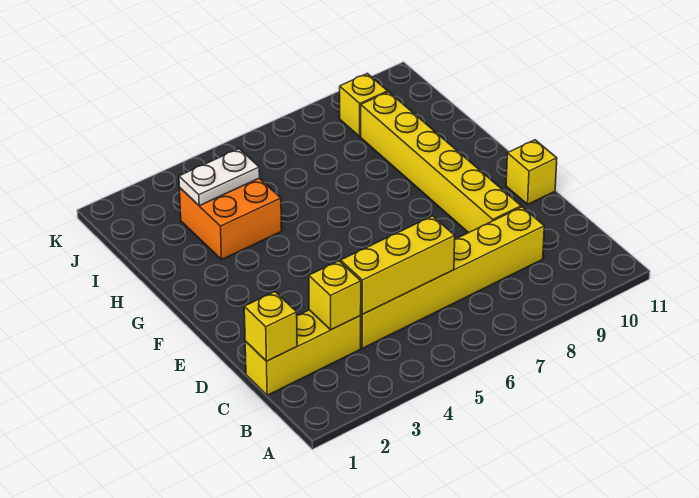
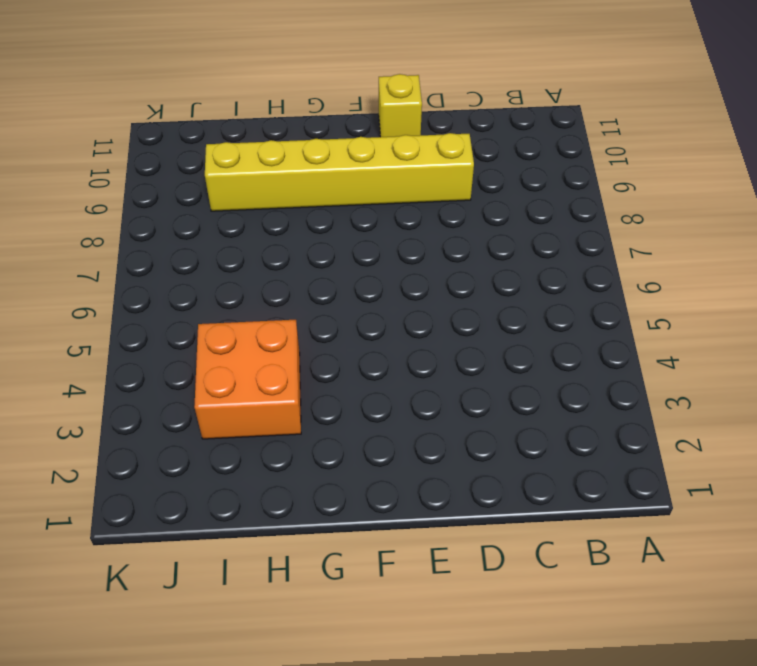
none -> yellow 1x3 brick [245,310,361,395]
none -> yellow 1x6 brick [360,207,544,348]

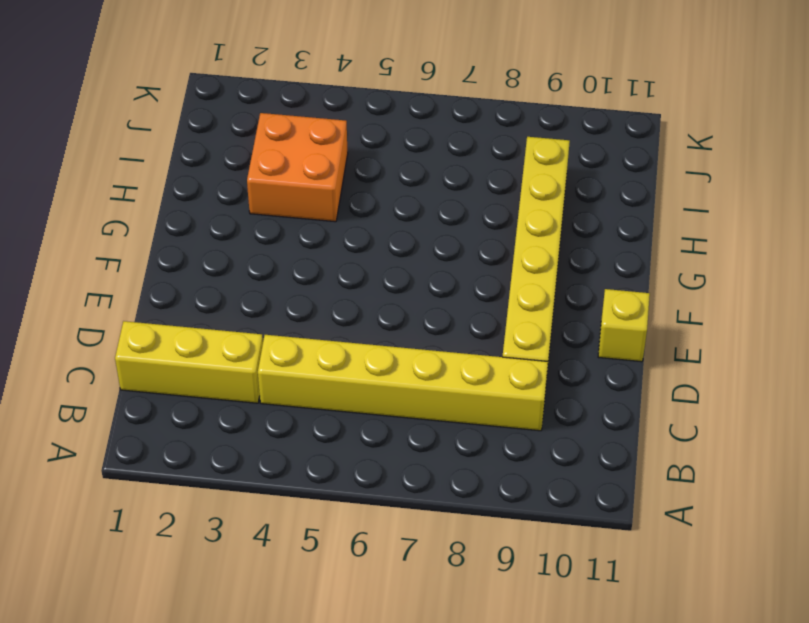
none -> yellow 1x1 brick [340,73,388,136]
none -> yellow 1x1 brick [244,292,297,361]

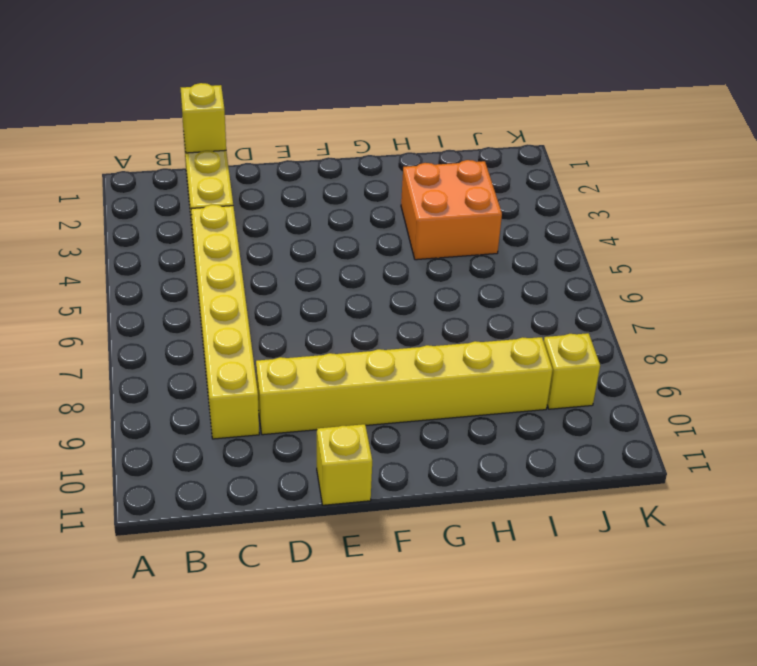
none -> yellow 1x1 brick [309,261,361,330]
none -> yellow 1x3 brick [341,216,455,314]

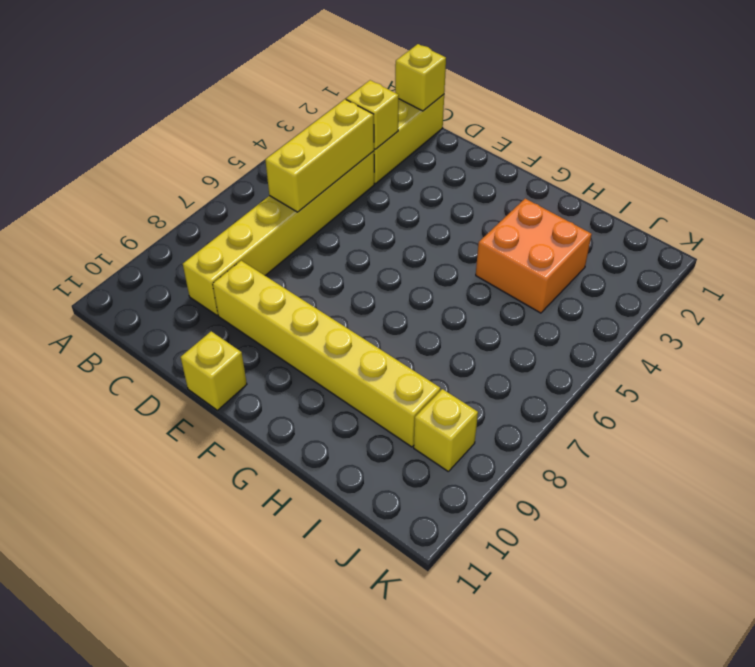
none -> white 1x2 plate [179,149,260,206]

